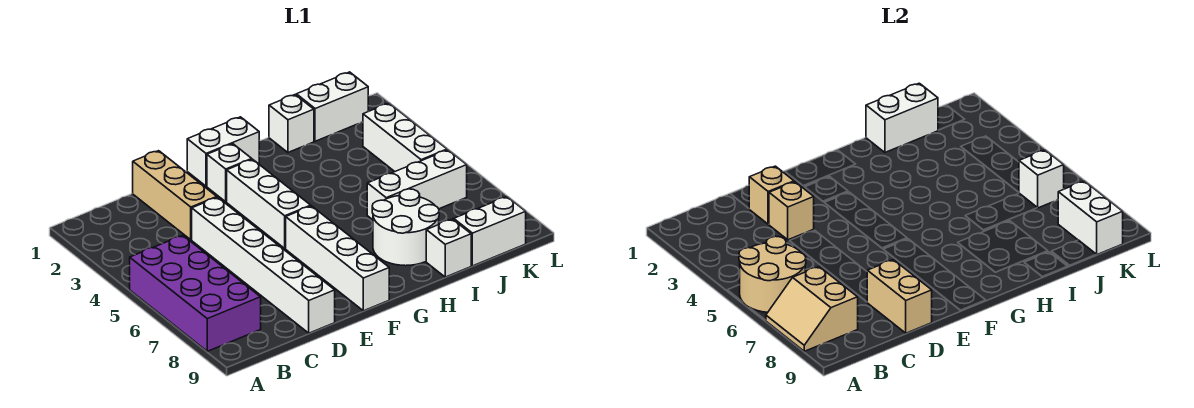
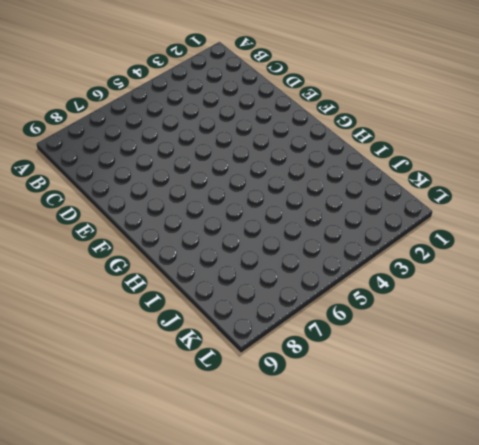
none -> purple 2x4 brick [130,235,261,351]
none -> tan 1x3 brick [133,151,217,240]
none -> white 1x6 brick [192,197,335,333]

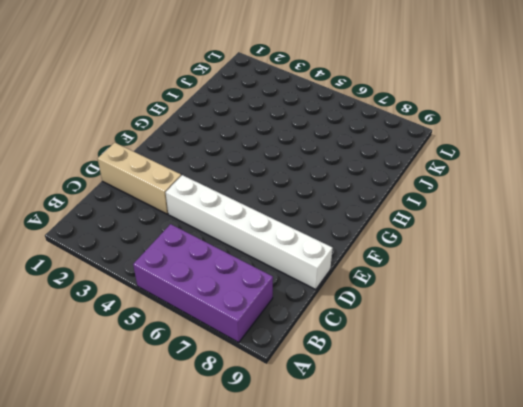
none -> white 1x2 brick [187,117,259,186]
none -> white 1x1 brick [207,144,252,202]
none -> white 1x3 brick [227,159,311,248]

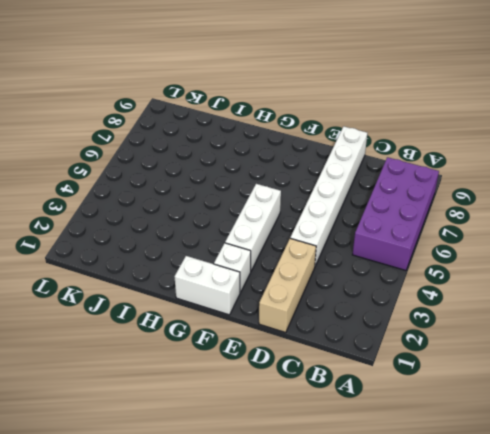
none -> white 1x4 brick [286,206,389,311]
none -> white 2x2 round brick [372,189,439,266]
none -> white 1x1 brick [269,95,314,152]

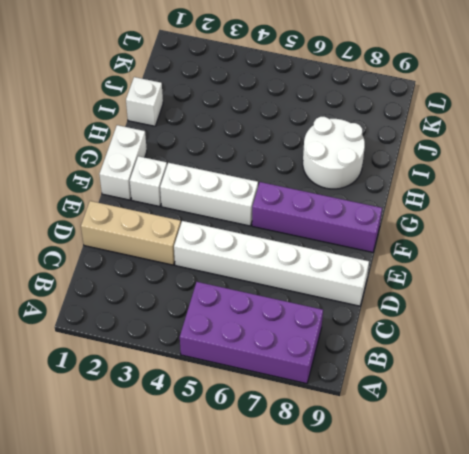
purple 1x4 brick [252,182,382,252] -> white 1x4 brick [286,206,389,311]
none -> white 1x3 brick [367,150,467,220]
none -> white 1x1 brick [426,219,471,277]
none -> white 1x2 brick [296,72,368,141]

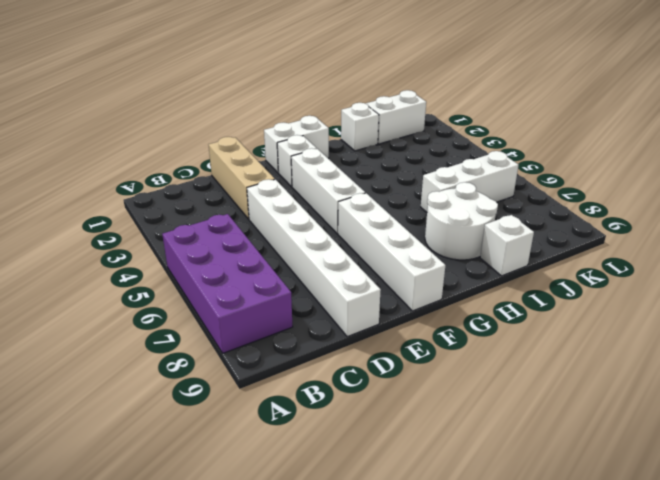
none -> white 1x2 brick [454,197,526,266]
none -> white 1x3 brick [363,103,447,172]
none -> tan 2x2 round brick [739,236,806,312]

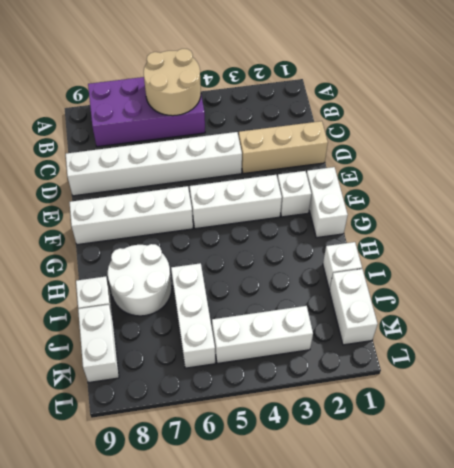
none -> tan 2x2 slope [766,267,858,351]
none -> tan 1x1 brick [749,166,794,224]
none -> tan 1x1 brick [769,182,814,240]

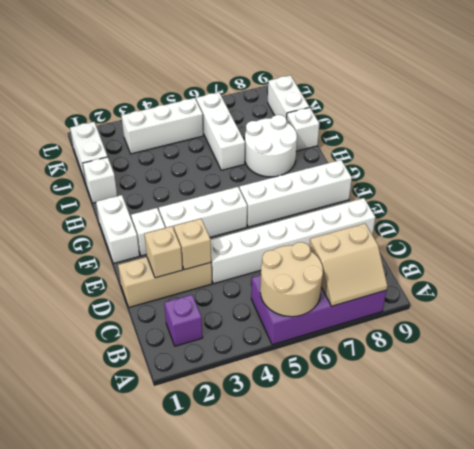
purple 1x1 brick [164,295,203,346] -> none
none -> tan 1x2 brick [867,260,932,333]
none -> white 1x2 brick [866,83,938,152]
none -> white 1x1 brick [1019,150,1064,208]

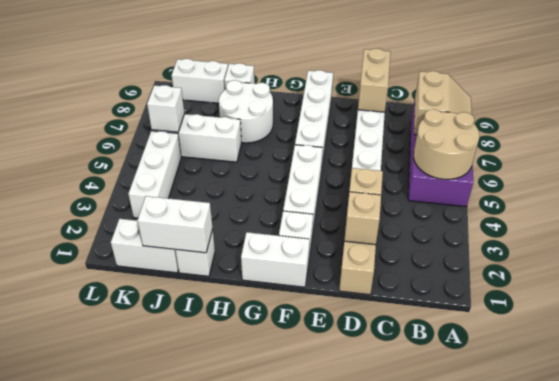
none -> white 1x2 brick [1058,181,1123,255]

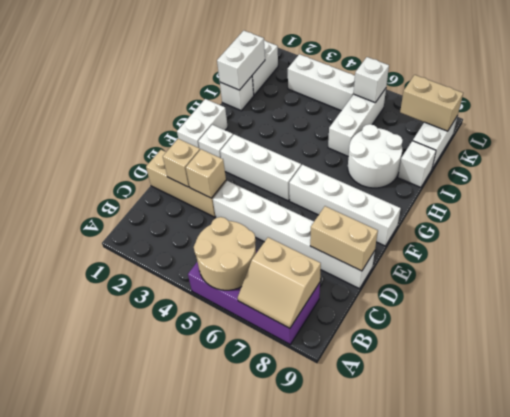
tan 1x2 brick [400,75,463,131] -> white 1x2 brick [1058,181,1123,255]

